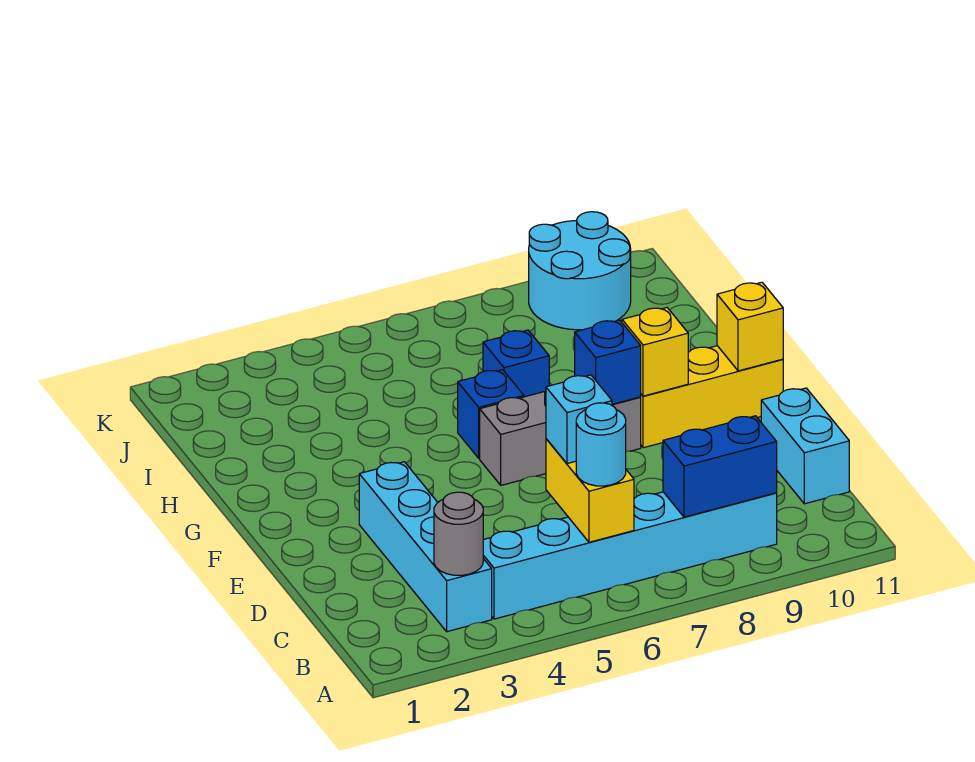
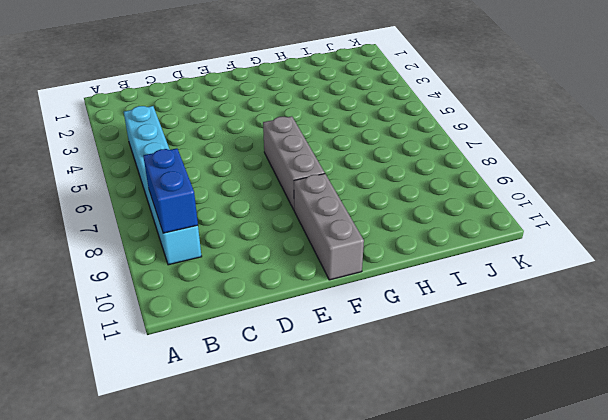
grey 1x3 brick [294,174,364,280] -> yellow 1x3 brick [641,346,783,448]
none -> cyan 1x4 brick [359,462,492,632]
none -> cyan 1x2 brick [761,388,849,504]
none -> blue 1x1 brick [458,370,524,458]

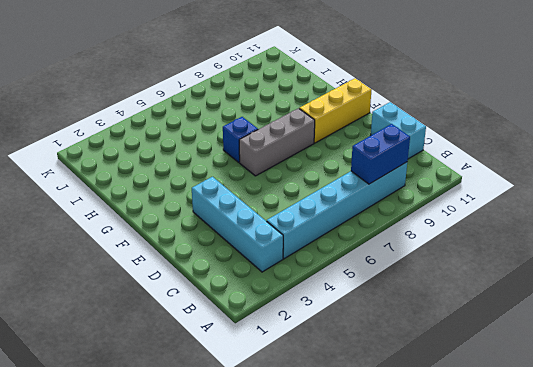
none -> blue 1x1 brick [483,330,549,397]
none -> cyan 2x2 round brick [529,212,631,330]
none -> grey 1x1 round brick [434,492,483,575]

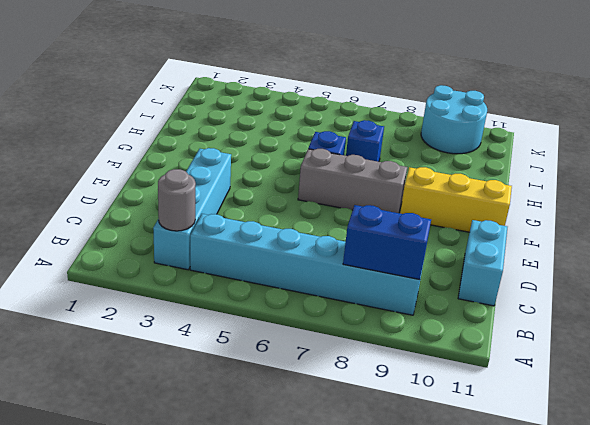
none -> yellow 1x2 brick [546,439,634,542]
none -> blue 1x1 brick [575,320,641,404]
none -> yellow 1x1 brick [622,308,688,396]

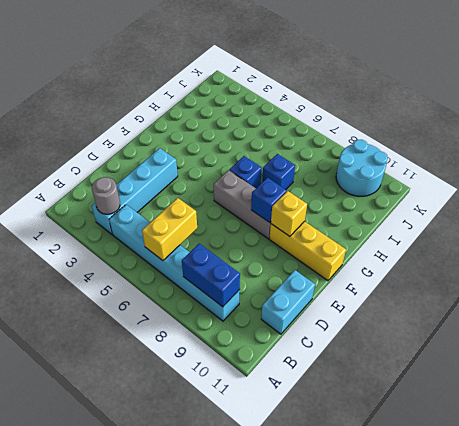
none -> yellow 1x1 brick [717,282,783,371]
none -> cyan 1x1 round brick [576,403,626,486]
none -> cyan 1x1 brick [546,375,612,464]

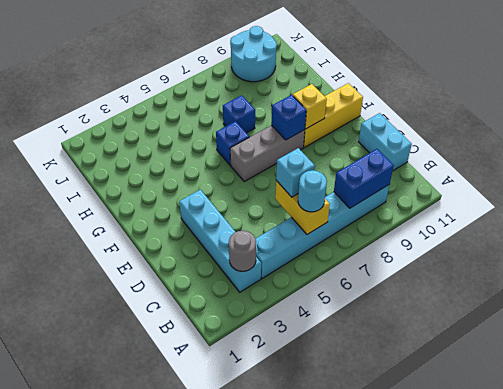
none -> yellow 1x1 brick [717,282,783,371]

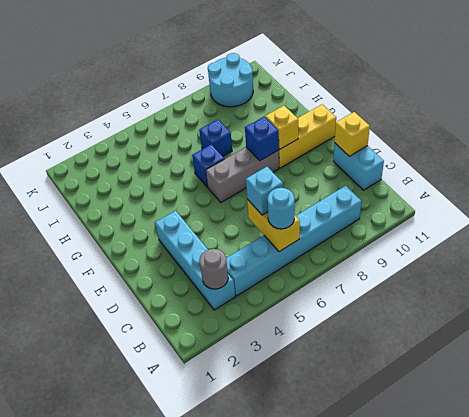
yellow 1x1 brick [334,112,370,156] -> yellow 1x1 brick moved to [717,282,783,371]
none -> blue 1x2 brick [663,416,777,517]

